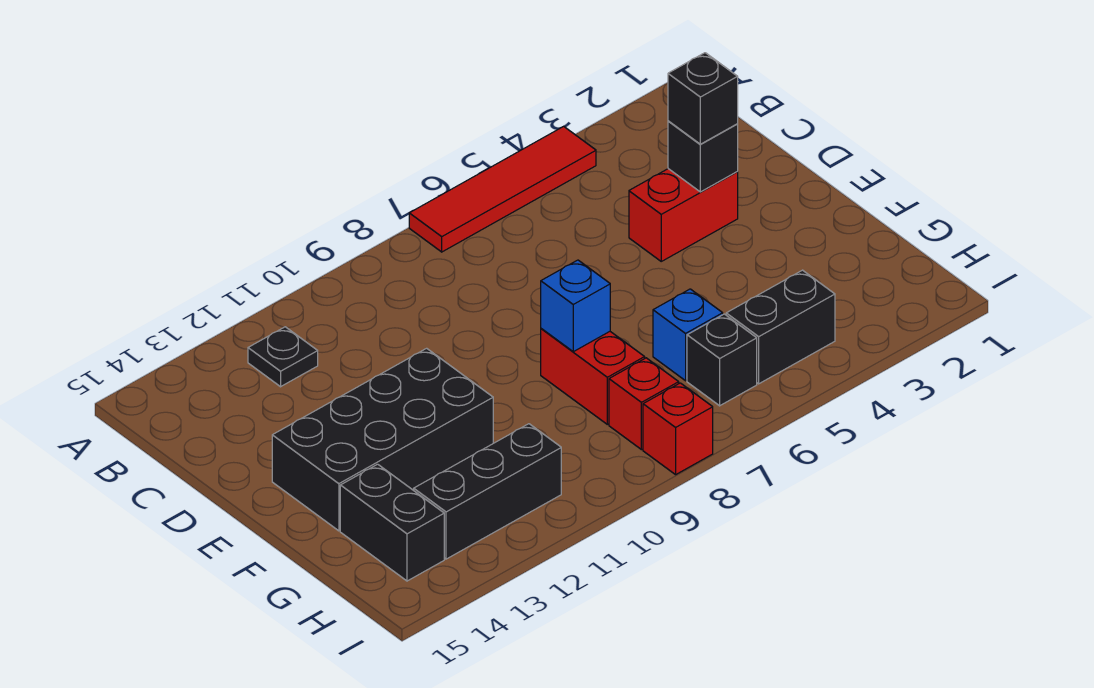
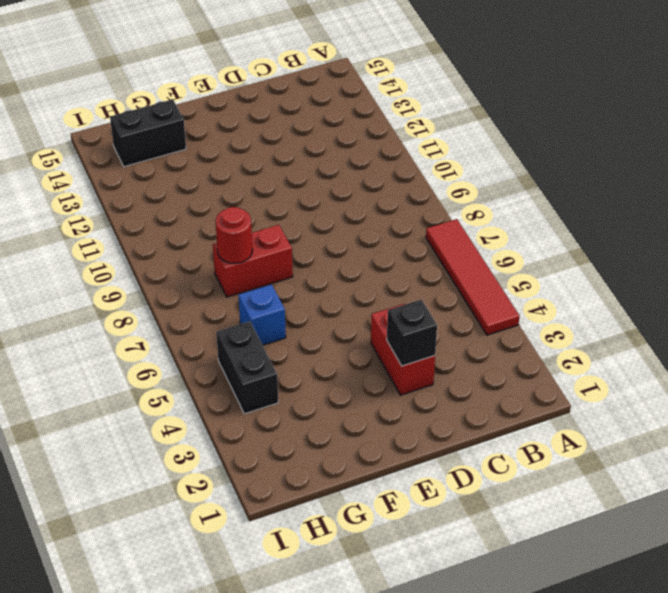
red 1x1 round brick [216,207,253,264] -> none
none -> black 1x1 plate [248,327,318,387]
none -> black 2x4 brick [272,348,493,531]
none -> black 1x1 brick [687,314,757,406]

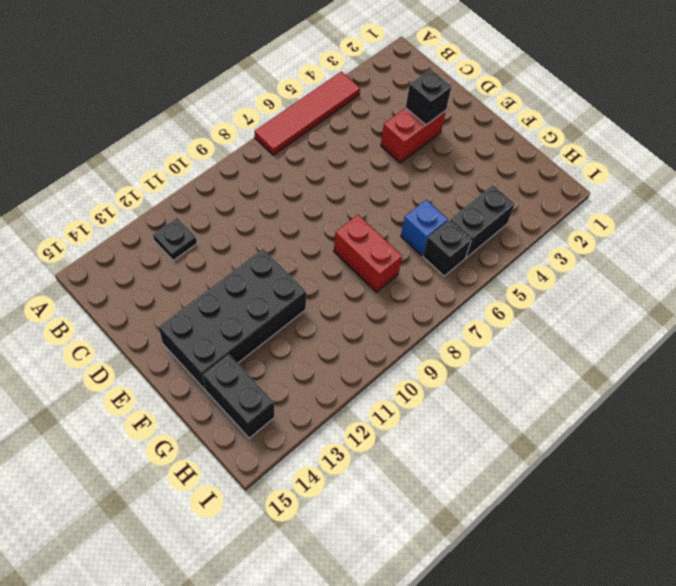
none -> red 1x1 brick [609,358,679,450]
none -> black 1x3 brick [414,424,561,559]
none -> red 1x1 brick [643,383,713,475]

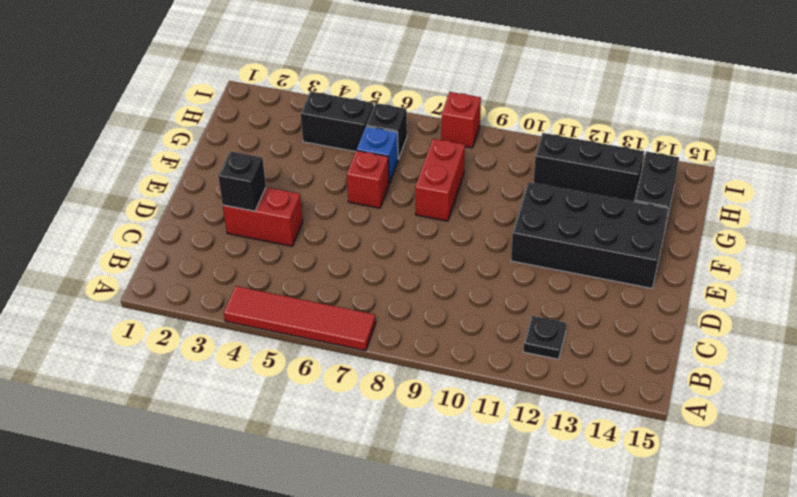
red 1x1 brick [347,150,389,208] -> red 1x1 brick moved to [609,358,679,450]
none -> blue 1x1 brick [541,260,610,352]
none -> black 1x1 brick [668,53,738,144]

